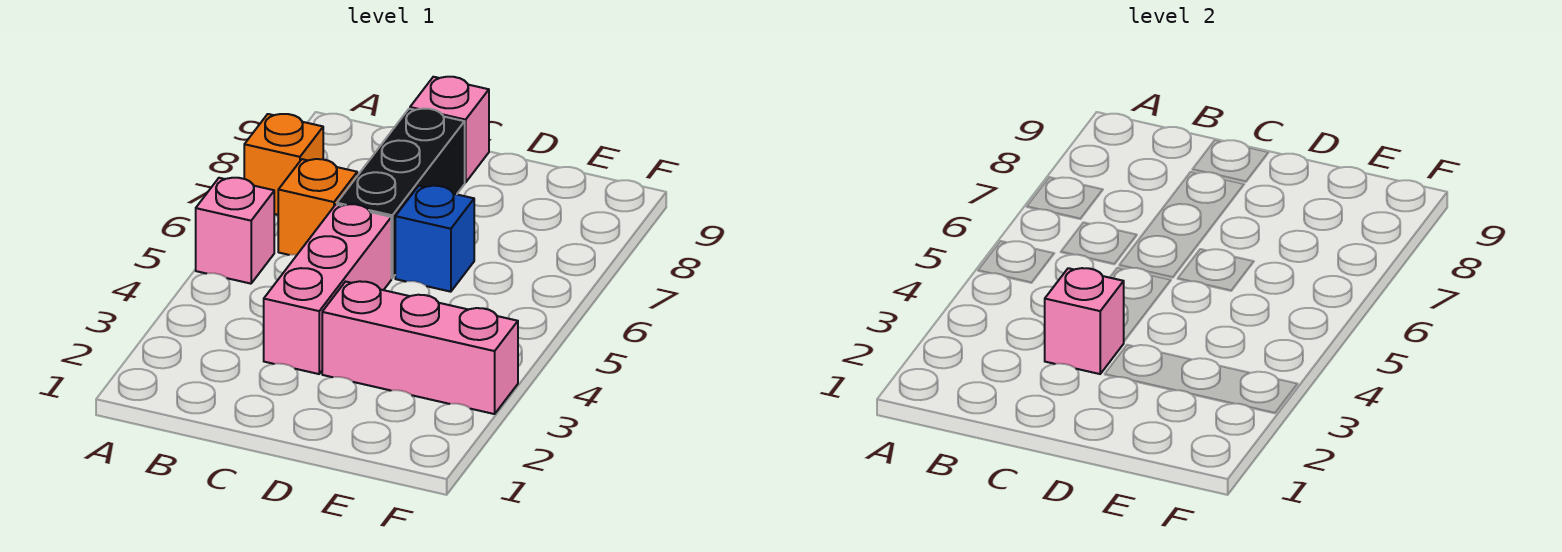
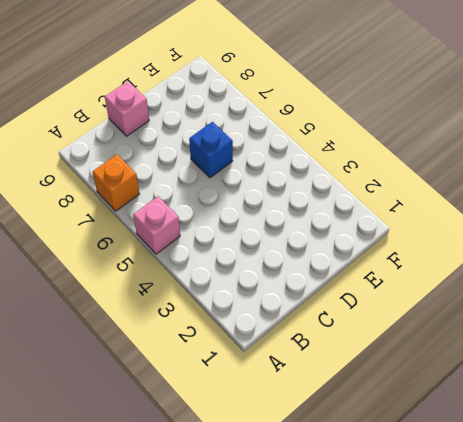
none -> orange 1x1 brick [278,159,357,255]
none -> pink 1x3 brick [264,204,391,374]

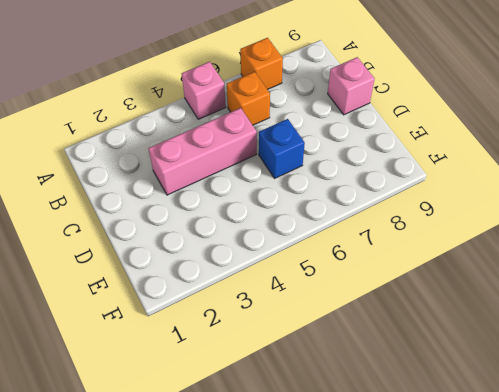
none -> black 1x3 brick [337,109,465,278]
none -> pink 1x3 brick [322,281,518,414]

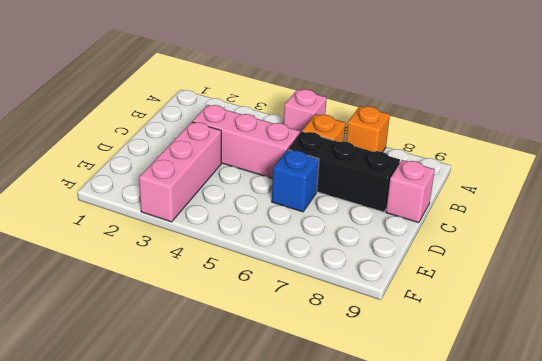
none -> pink 1x1 brick [1045,268,1124,374]

